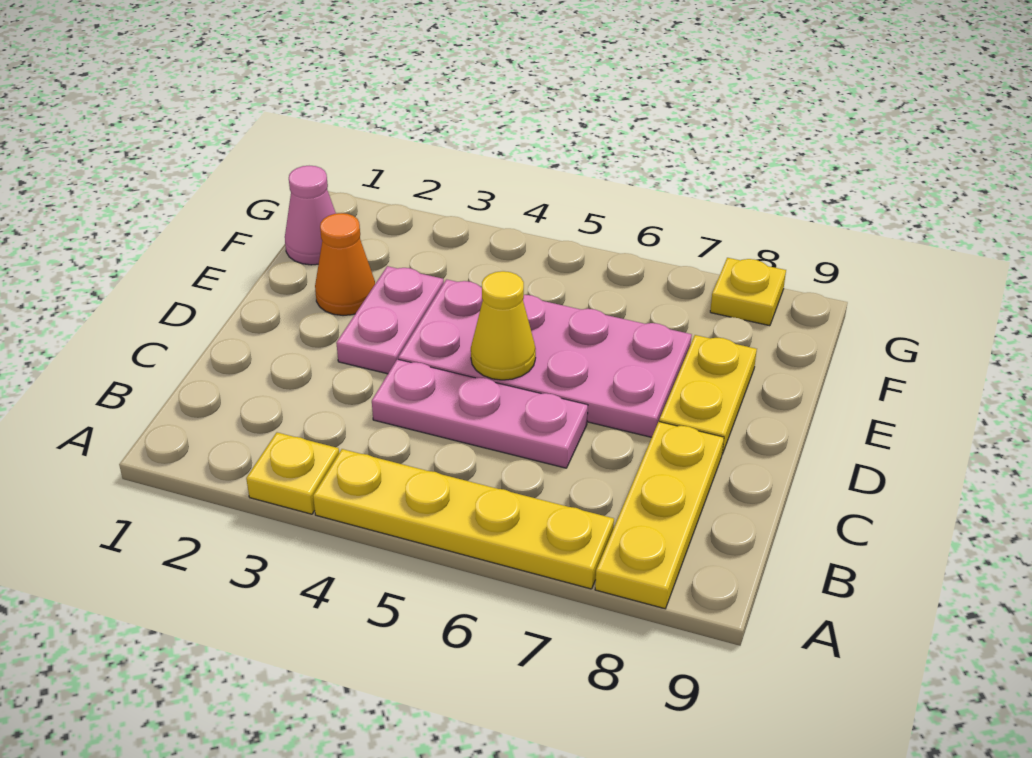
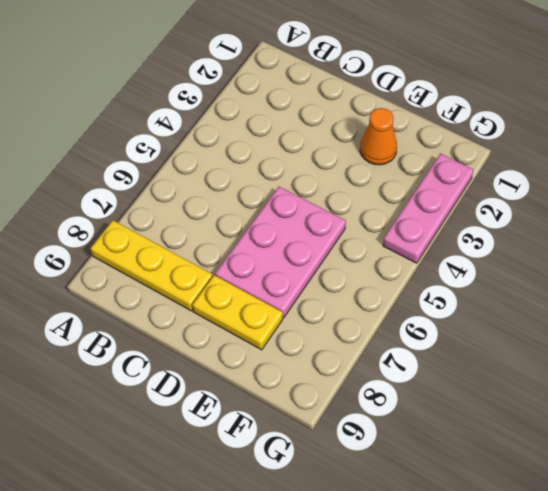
pink 2x3 plate [215,187,346,318] -> pink 2x4 plate [398,279,692,437]
pink 1x3 plate [383,154,473,263] -> pink 1x3 plate moved to [372,359,588,468]
none -> yellow 1x1 plate [246,432,339,514]
none -> yellow 1x4 plate [313,449,614,589]

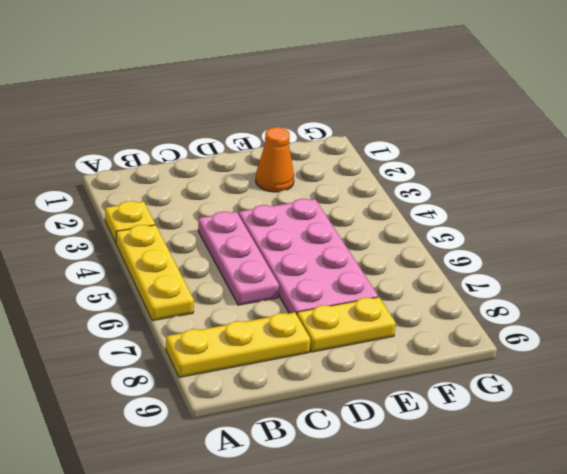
yellow 1x3 plate [116,225,194,321] -> yellow 1x4 plate [313,449,614,589]
none -> pink 1x2 plate [336,266,444,374]
none -> pink 1x1 cone [285,166,336,265]

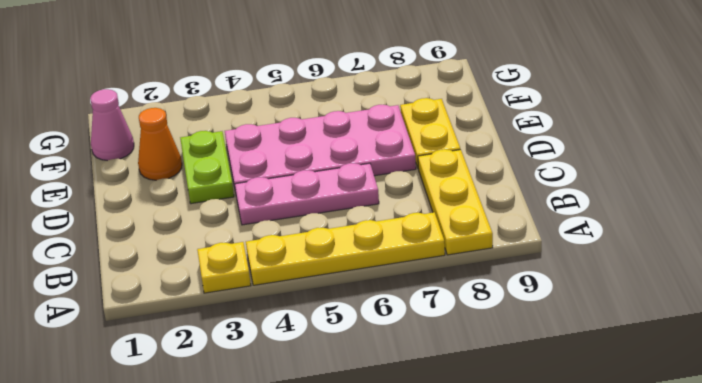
lime 1x2 plate [180,131,234,204] -> pink 1x2 plate [336,266,444,374]
none -> yellow 1x1 plate [710,258,786,326]
none -> yellow 1x1 cone [471,271,536,380]

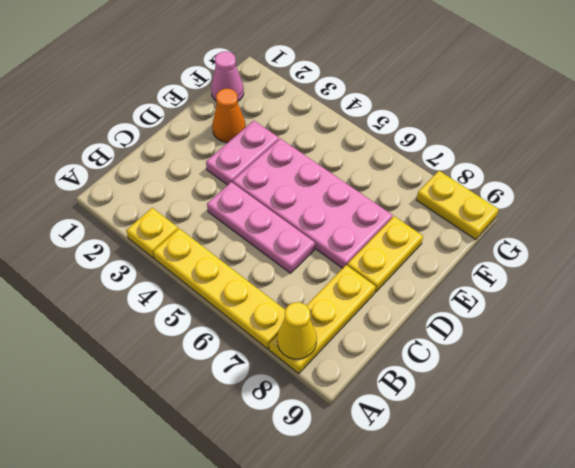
yellow 1x1 cone [277,302,317,359] -> yellow 1x1 cone moved to [471,271,536,380]
yellow 1x2 plate [416,171,499,240] -> yellow 1x1 plate [710,258,786,326]

